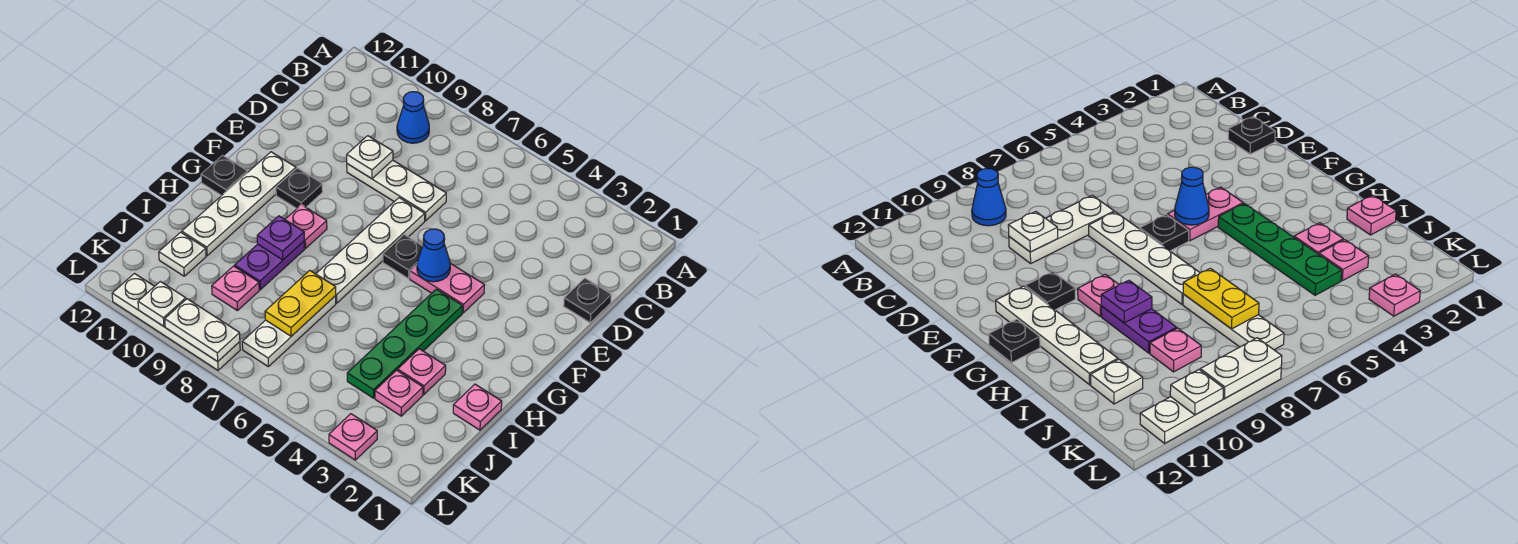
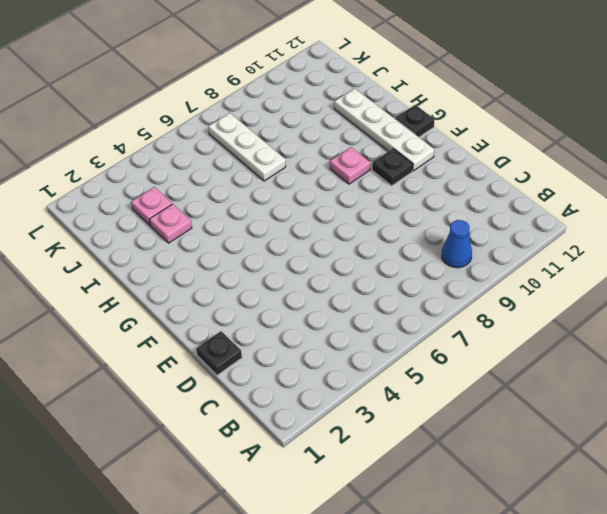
none -> white 1x3 plate [347,160,446,221]
none -> white 1x4 plate [316,198,425,303]
none -> pink 1x2 plate [410,263,485,313]

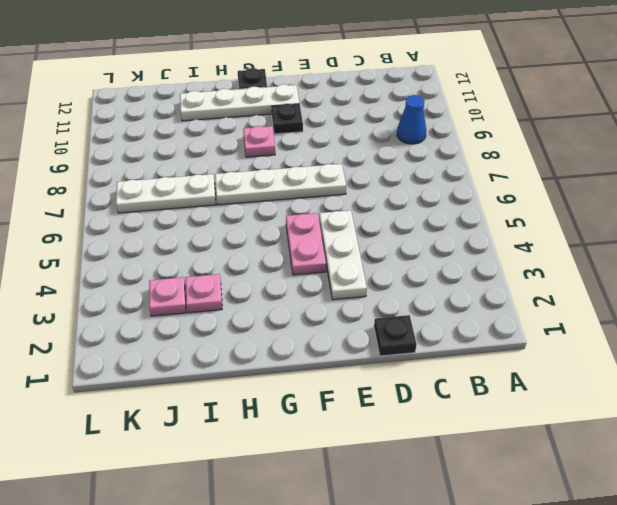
white 1x3 plate [319,210,367,300] -> white 1x3 plate moved to [347,160,446,221]
none -> black 1x1 plate [383,235,423,279]
none -> green 1x4 plate [347,289,462,398]
none -> purple 1x2 plate [235,241,305,290]

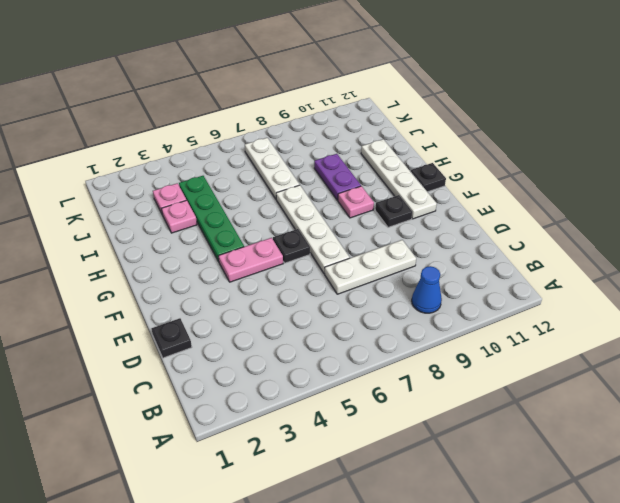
none -> pink 1x1 plate [453,384,502,430]
none -> pink 1x1 plate [212,266,259,311]
none -> white 1x1 plate [159,232,206,276]

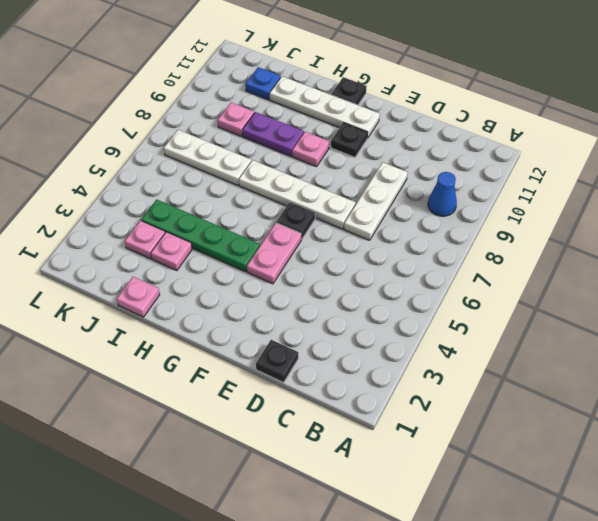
blue 1x1 plate [245,67,281,100] -> white 1x1 plate [159,232,206,276]
none -> pink 1x1 plate [329,414,377,460]
none -> white 1x4 plate [112,274,240,370]
none -> white 1x1 plate [347,136,393,179]

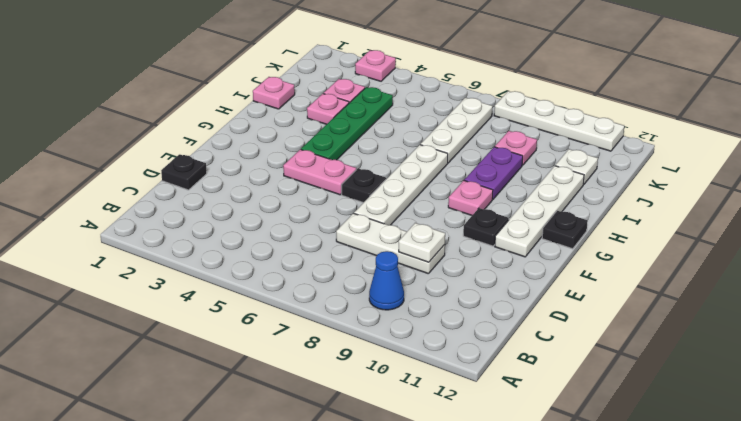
none -> blue 1x1 cone [417,229,450,282]
none -> purple 1x1 plate [257,216,304,260]
none -> yellow 1x2 plate [265,270,336,336]

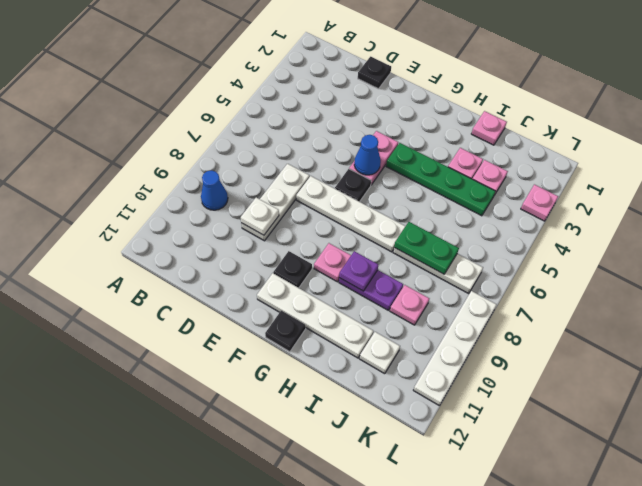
green 1x2 plate [394,222,459,274] -> yellow 1x2 plate [265,270,336,336]
none -> white 1x2 plate [165,299,240,362]
none -> white 1x1 plate [138,281,186,326]

